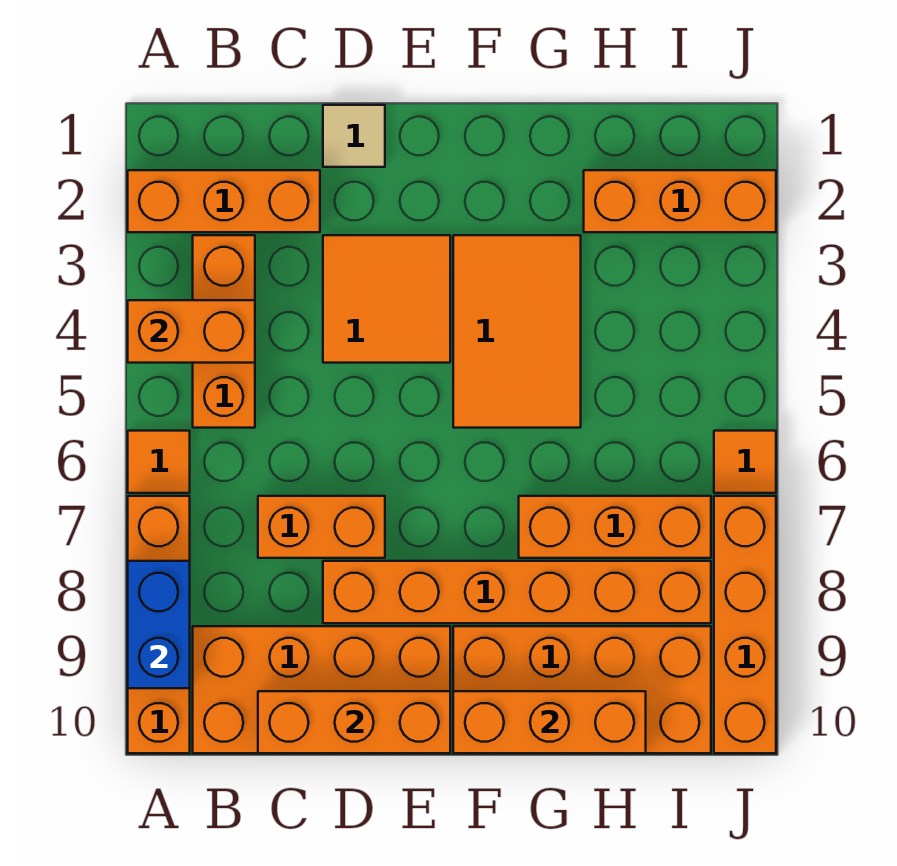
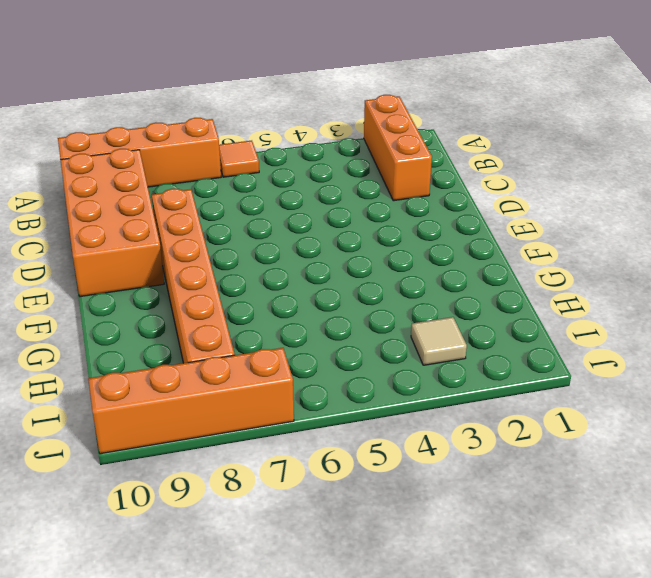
tan 1x1 tile [411,317,467,365] -> tan 1x1 tile moved to [323,105,385,167]
none -> orange 1x3 brick [193,235,255,428]
none -> orange 1x2 brick [258,496,385,558]
none -> orange 2x2 tile [323,235,450,363]

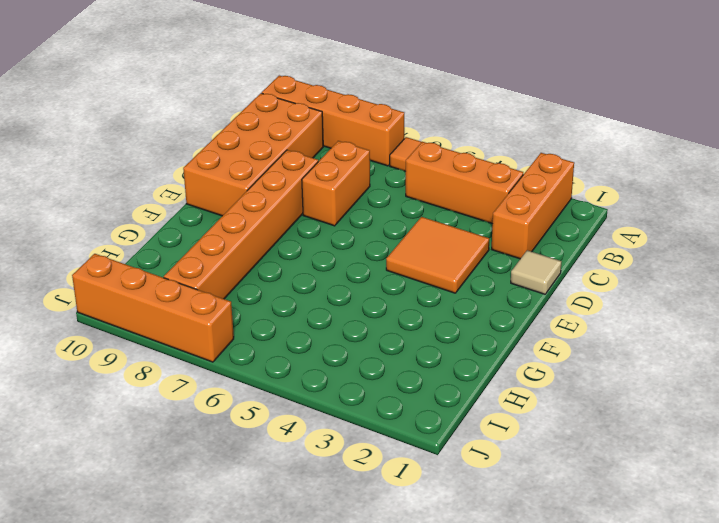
none -> orange 2x3 tile [453,235,581,428]
none -> orange 2x4 brick [453,626,711,753]
none -> orange 1x3 brick [519,496,711,558]

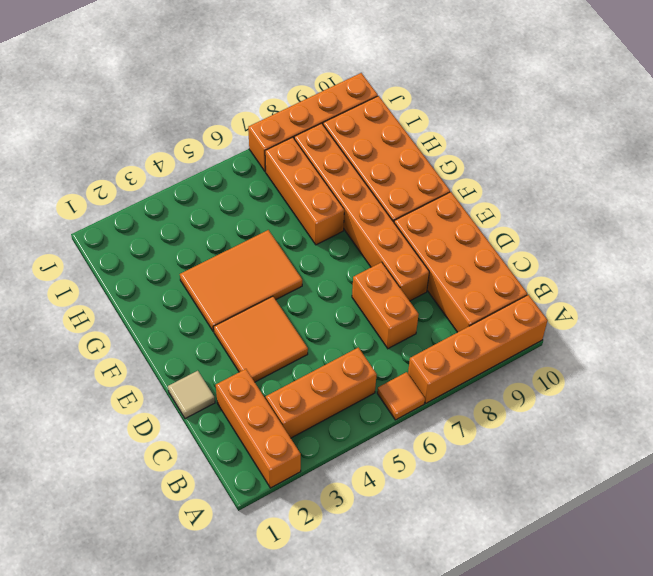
none -> orange 1x3 brick [584,170,776,232]
none -> orange 1x1 tile [714,431,776,493]
none -> orange 1x2 brick [128,300,255,363]

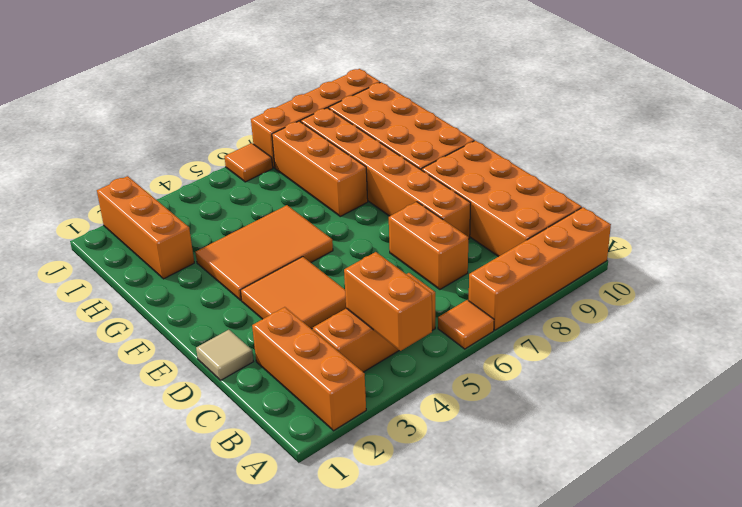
none -> blue 1x2 brick [128,561,190,688]
none -> orange 1x3 brick [258,691,450,753]
none -> orange 1x3 brick [453,691,646,753]

